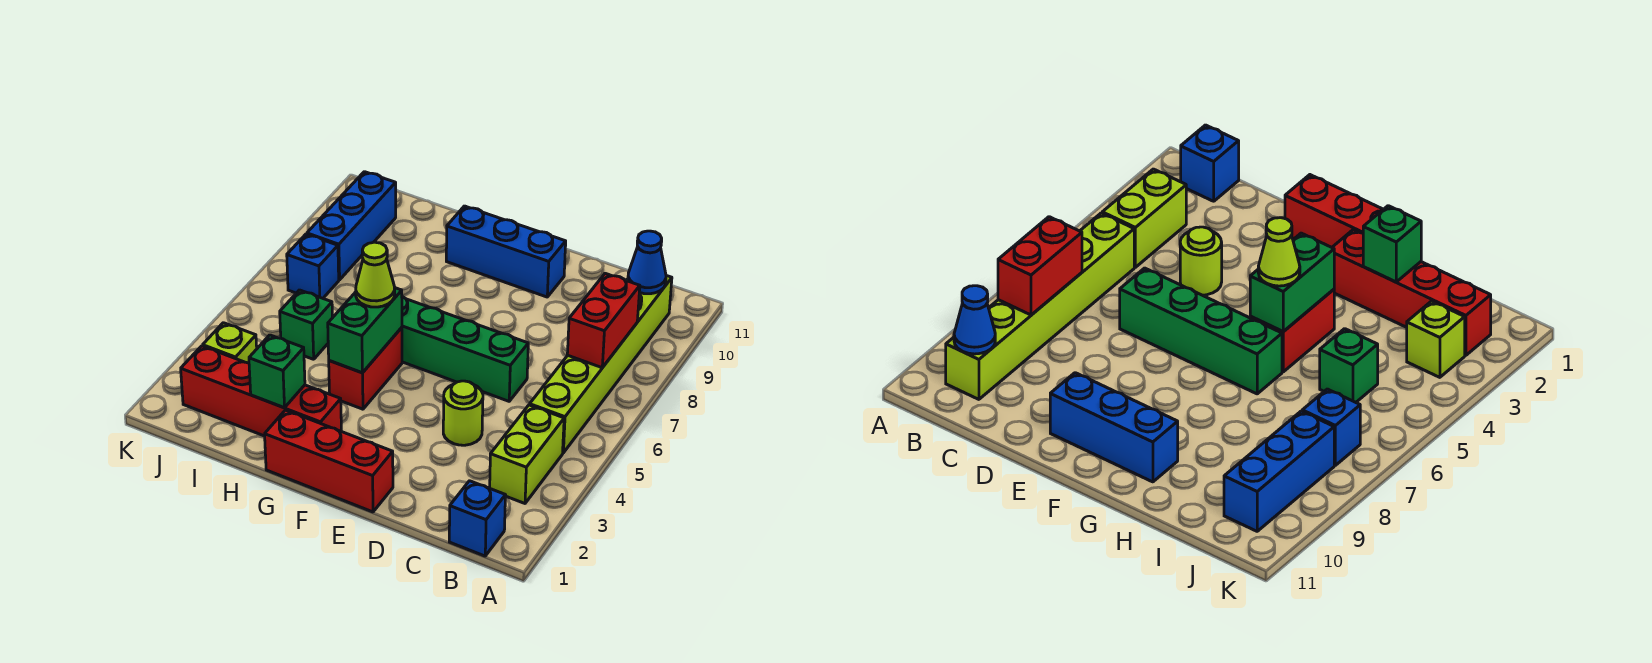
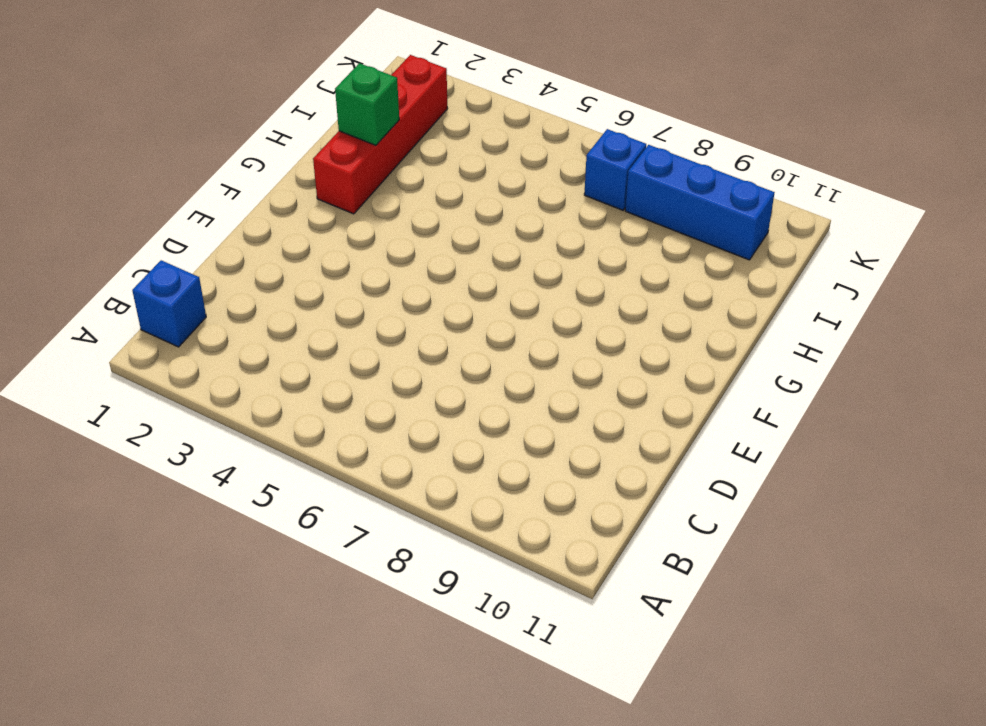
none -> lime 1x2 brick [490,405,564,503]
none -> lime 1x6 brick [530,276,672,453]
none -> lime 1x1 round brick [443,381,483,445]

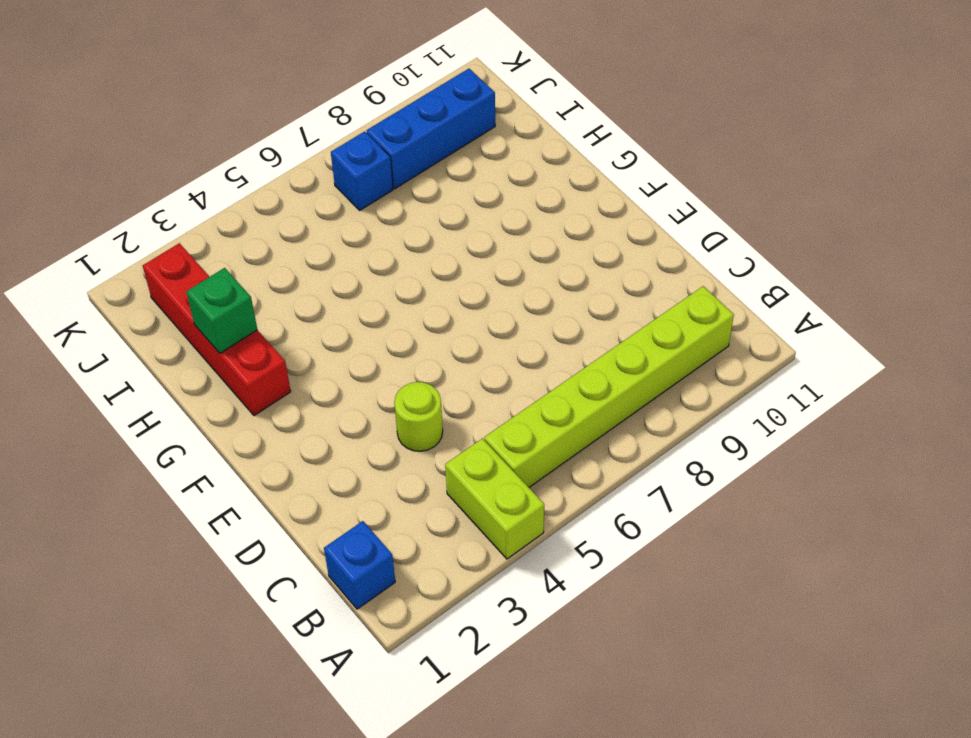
lime 1x2 brick [445,439,544,559] -> lime 1x2 brick turned to [490,405,564,503]
none -> green 1x4 brick [402,297,528,401]
none -> red 1x3 brick [265,410,393,512]
none -> blue 1x3 brick [446,206,566,297]

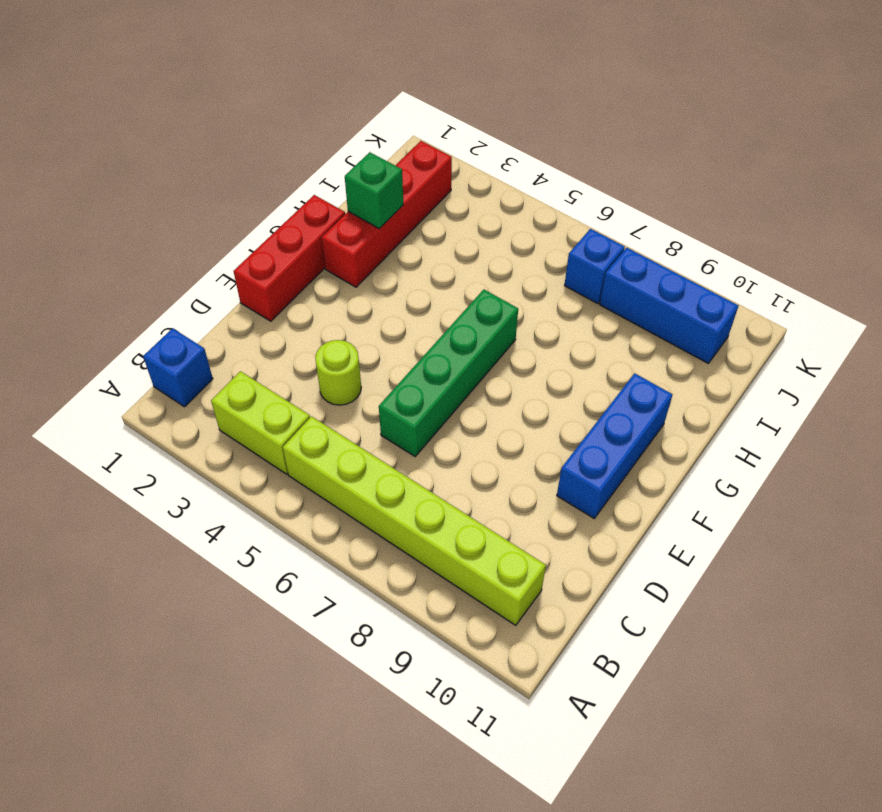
none -> red 1x2 brick [329,328,402,409]
none -> green 1x1 brick [280,290,332,359]
none -> lime 1x1 brick [203,323,257,363]

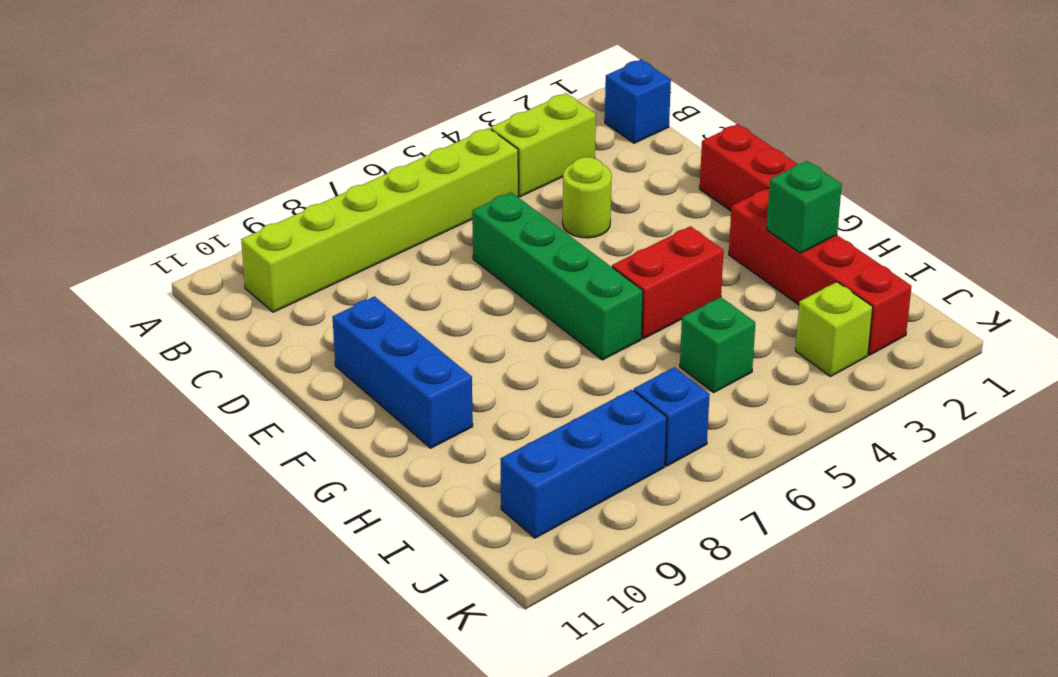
none -> red 1x2 brick [567,273,640,368]
none -> blue 1x1 cone [628,231,666,294]
none -> green 1x2 brick [328,288,402,373]

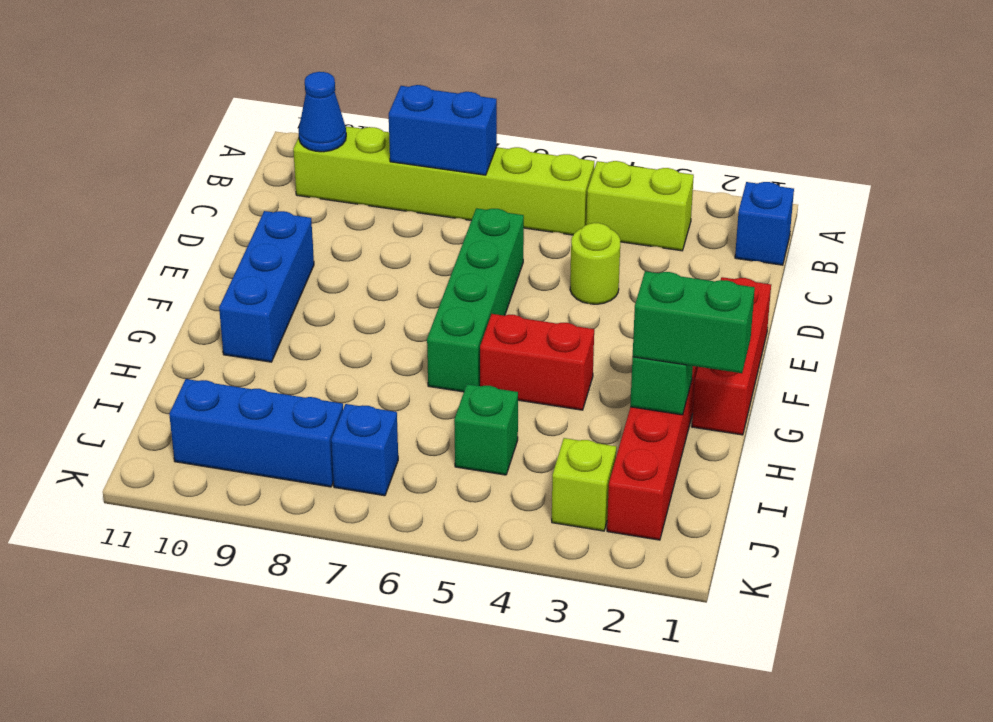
blue 1x2 brick [389,85,497,175] -> red 1x2 brick [567,273,640,368]
green 1x2 brick [633,271,755,373] -> green 1x2 brick moved to [328,288,402,373]
none -> lime 1x1 cone [356,242,395,307]

